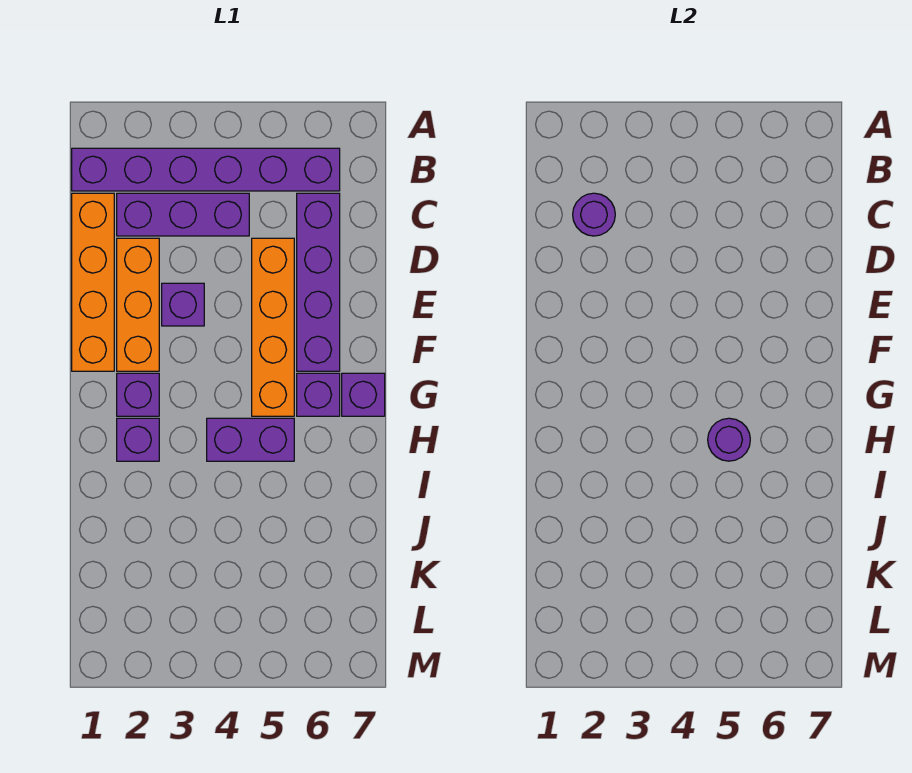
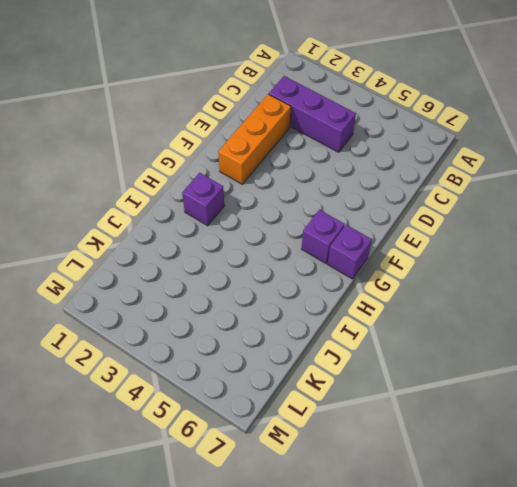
none -> purple 1x6 brick [72,148,340,191]
none -> orange 1x4 brick [72,193,114,371]
none -> purple 1x4 brick [297,193,340,371]

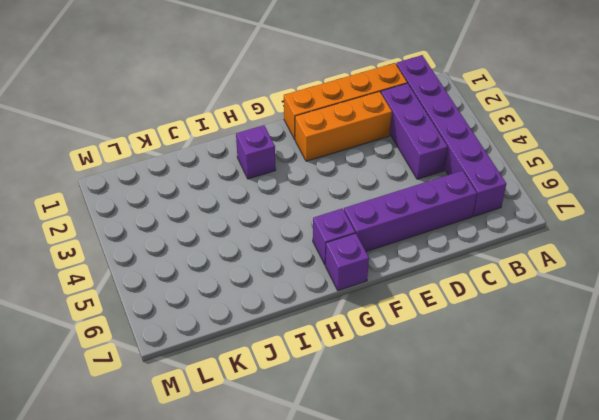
none -> orange 1x4 brick [252,238,294,416]
none -> purple 1x1 brick [162,283,204,326]
none -> purple 1x1 brick [117,373,159,416]

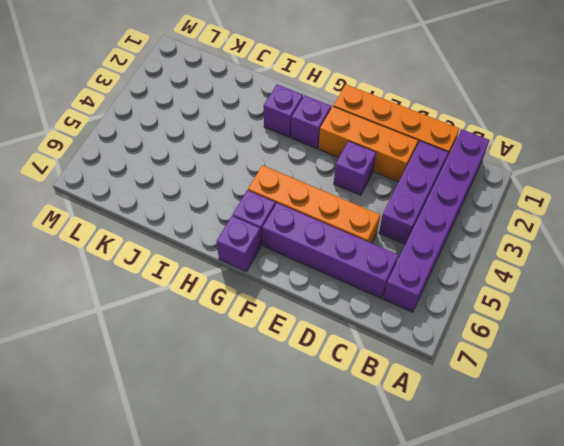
none -> purple 1x2 brick [207,418,294,461]
none -> purple 1x1 round brick [573,193,615,236]
none -> purple 1x1 round brick [708,418,750,461]

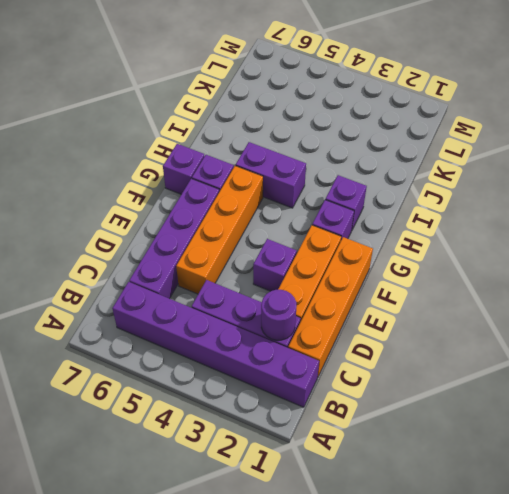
none -> purple 1x1 round brick [708,418,750,461]

